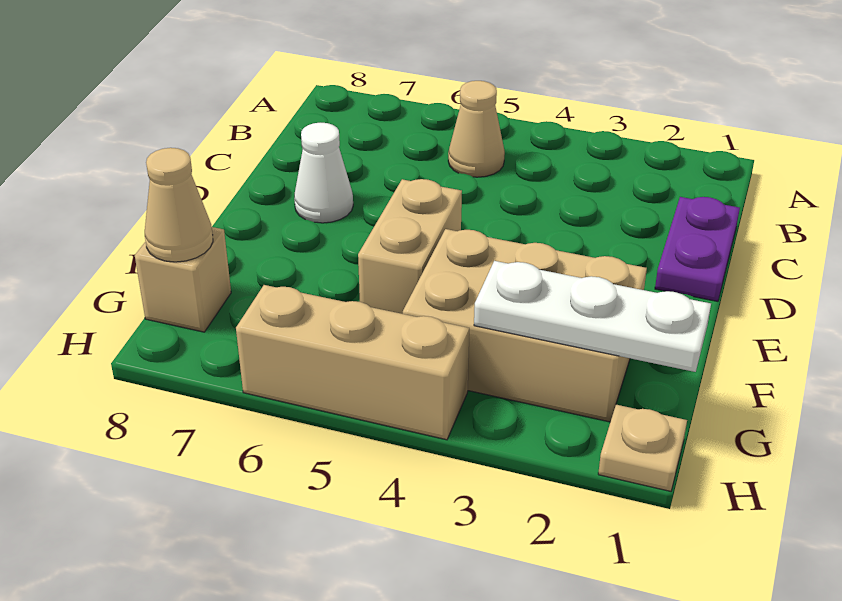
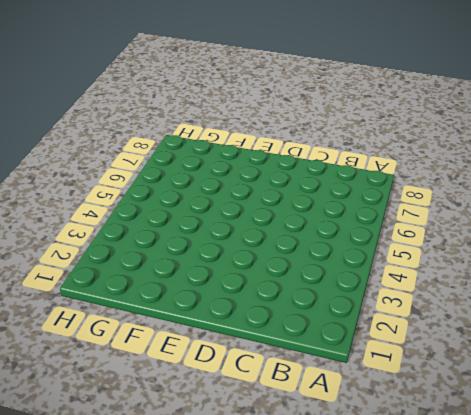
none -> tan 1x1 cone [448,81,505,177]
none -> purple 1x2 plate [655,197,740,301]

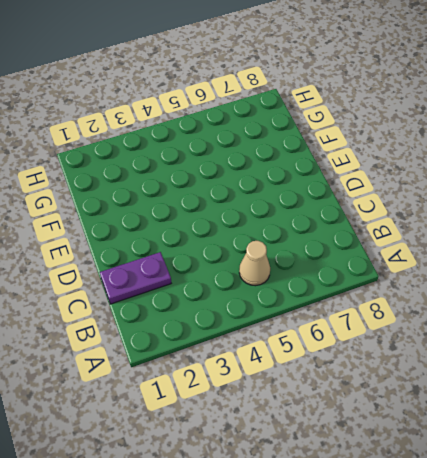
purple 1x2 plate [100,252,171,304] -> purple 1x2 plate turned to [655,197,740,301]
none -> white 1x1 cone [294,123,353,223]
none -> tan 1x2 brick [358,179,462,314]

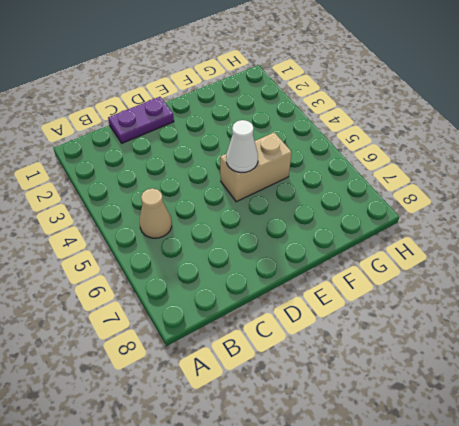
white 1x1 cone [226,120,258,172] -> white 1x1 cone moved to [294,123,353,223]
none -> tan 2x3 brick [403,229,647,422]
none -> tan 1x1 brick [135,227,231,332]

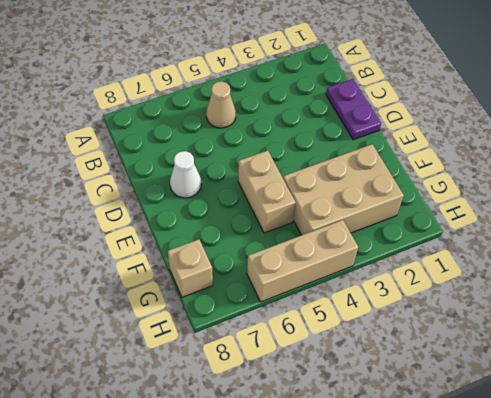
none -> tan 1x1 plate [598,405,687,491]
none -> white 1x3 plate [474,261,711,372]

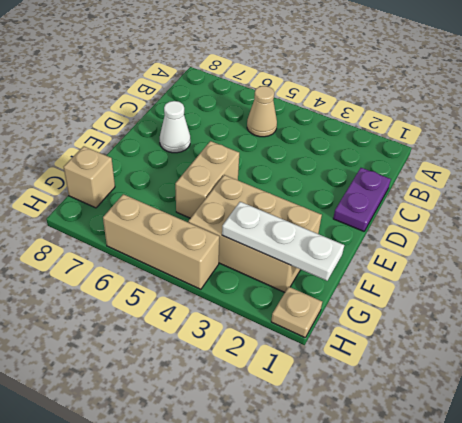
none -> tan 1x1 cone [145,148,213,262]

